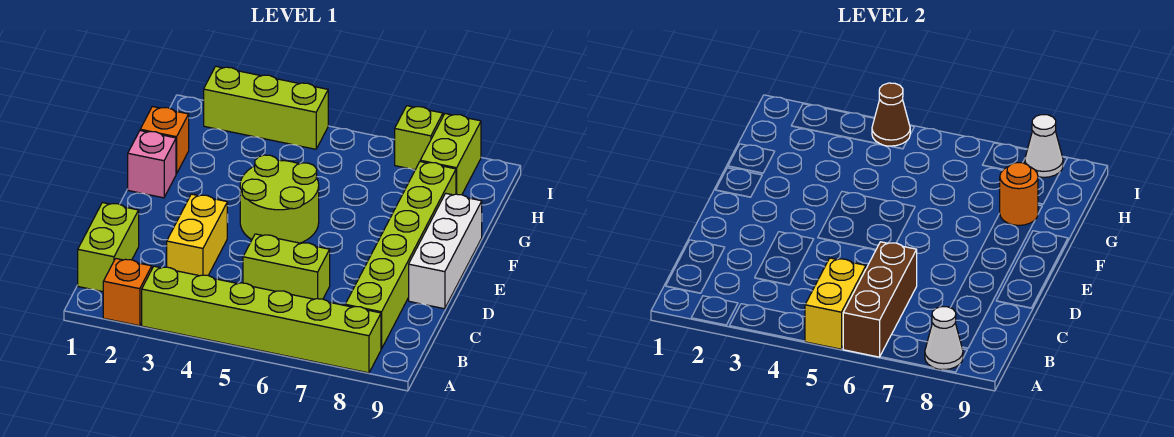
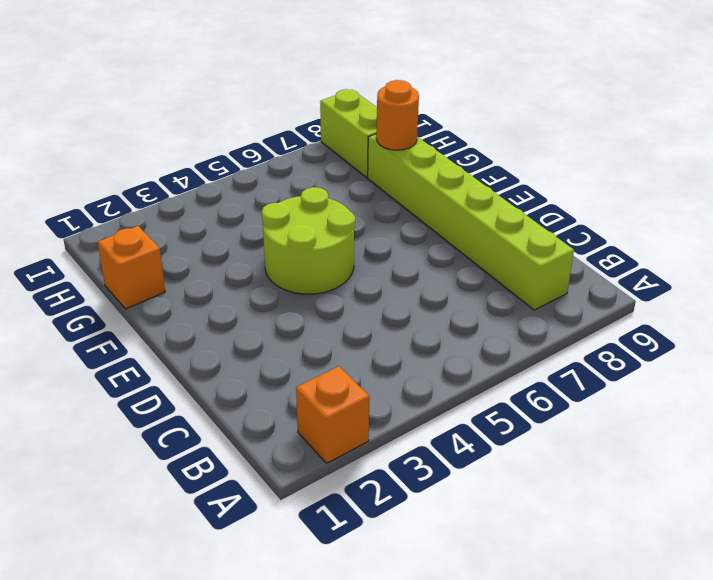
none -> lime 1x6 brick [142,266,381,373]
none -> lime 1x2 brick [78,203,139,292]
none -> yellow 1x2 brick [167,194,227,276]

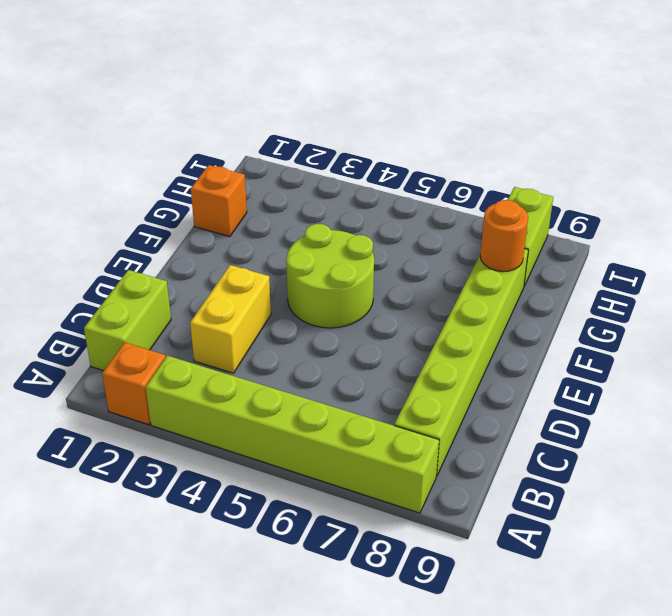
none -> lime 1x2 brick [243,234,330,299]
none -> white 1x3 brick [409,193,482,309]
none -> pink 1x1 brick [128,131,176,198]

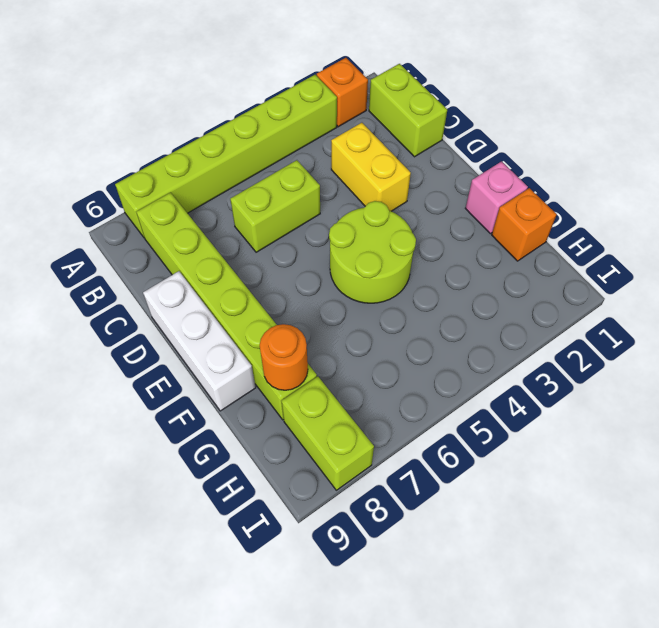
none -> lime 1x3 brick [204,66,328,149]
none -> lime 1x1 brick [395,106,443,170]
none -> yellow 1x2 brick [805,258,866,349]

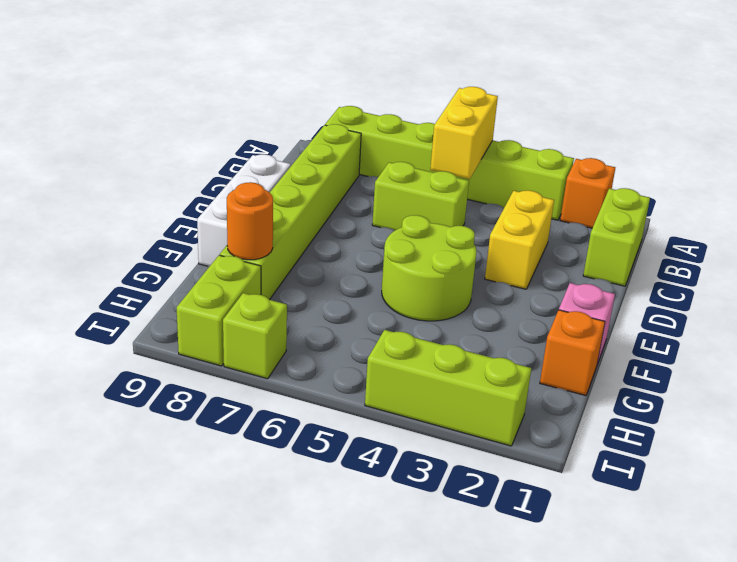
none -> brown 1x3 brick [843,242,917,357]
none -> white 1x1 cone [925,307,963,370]
none -> brown 1x1 cone [872,83,910,146]

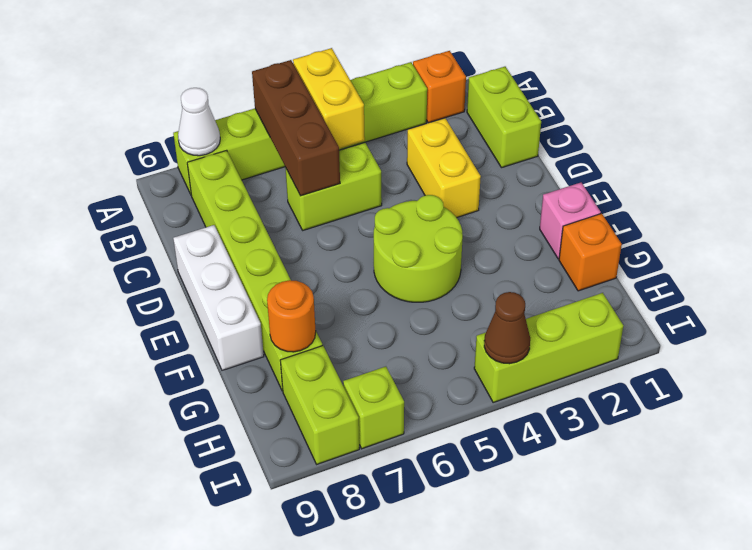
none -> white 1x1 cone [1025,115,1063,177]

